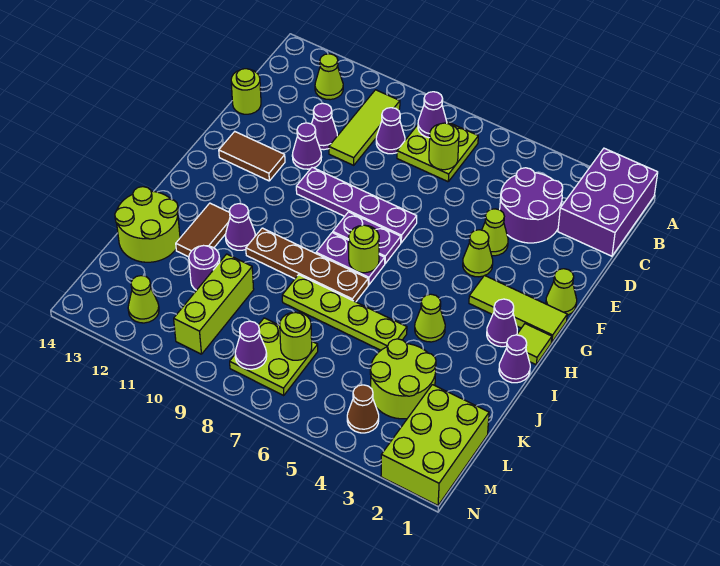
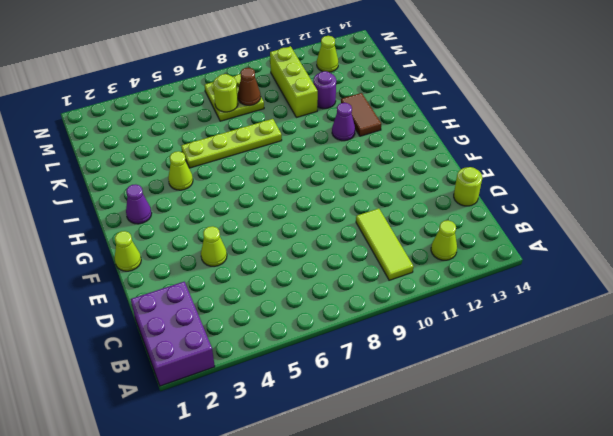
brown 1x1 cone [238,68,261,105] -> brown 1x1 cone moved to [347,385,379,433]
none -> lime 2x2 plate [397,122,478,182]
none -> purple 2x2 round brick [500,168,563,243]
none -> purple 1x1 cone [376,108,405,154]
none -> purple 1x1 cone [312,103,337,150]

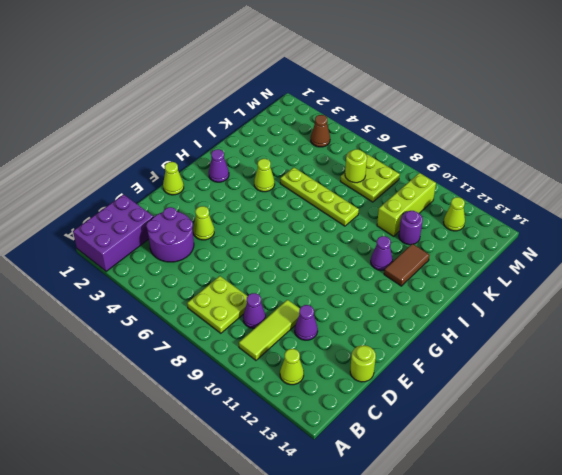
none -> purple 1x1 cone [292,123,322,169]
none -> lime 1x1 cone [463,230,493,277]
none -> purple 1x4 plate [296,167,417,243]
none -> brown 1x2 tile [219,132,285,181]

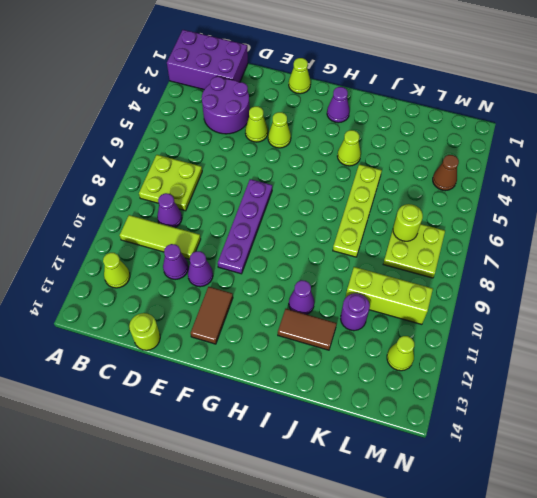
none -> lime 1x3 tile [469,275,567,342]
none -> purple 1x2 plate [333,212,401,264]
none -> lime 1x1 tile [517,324,552,365]
none -> purple 1x2 plate [316,233,385,285]

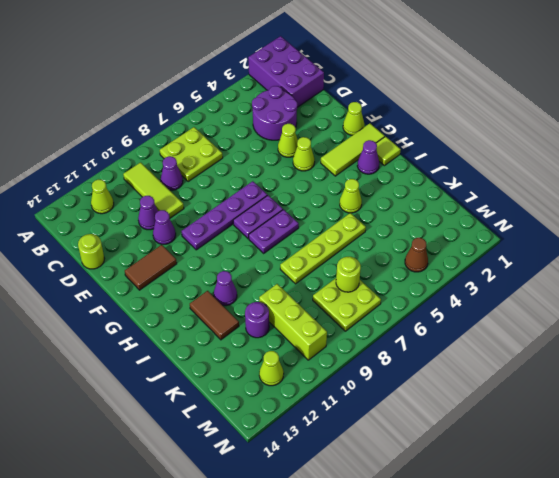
none -> purple 1x1 cone [499,335,530,383]
none -> brown 1x4 plate [246,228,368,302]
none -> lime 2x2 round brick [115,187,180,262]
none -> lime 2x2 round brick [370,339,436,419]

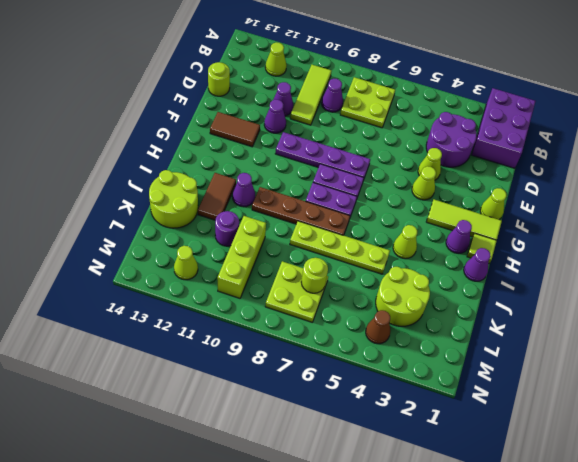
none -> lime 2x3 brick [381,385,489,505]
none -> purple 1x1 cone [418,92,447,138]
none -> lime 1x1 round brick [429,123,459,170]
none -> lime 1x1 round brick [349,225,379,273]

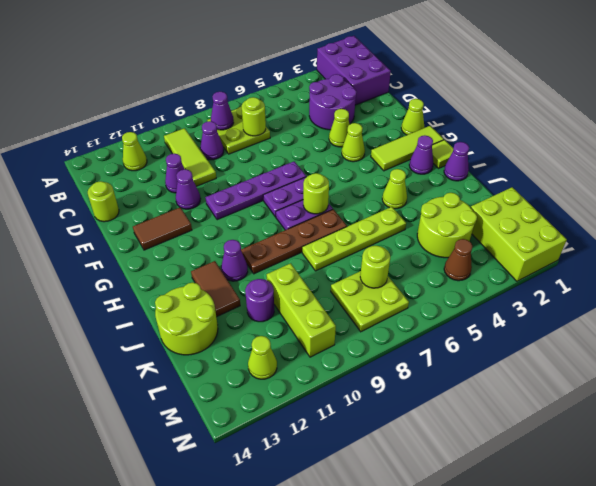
none -> purple 1x1 cone [235,321,267,369]

